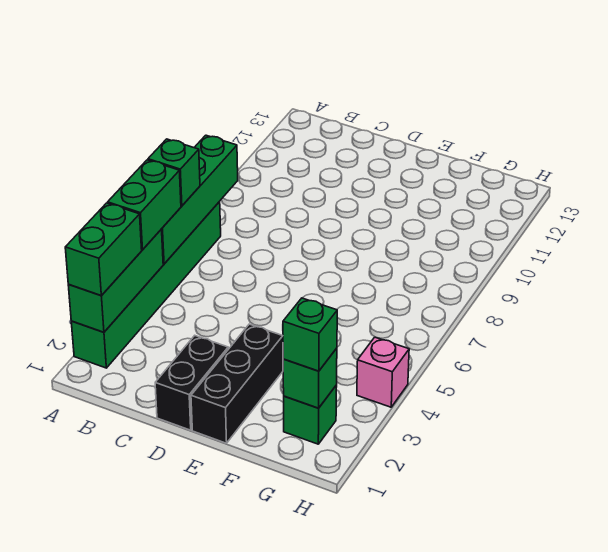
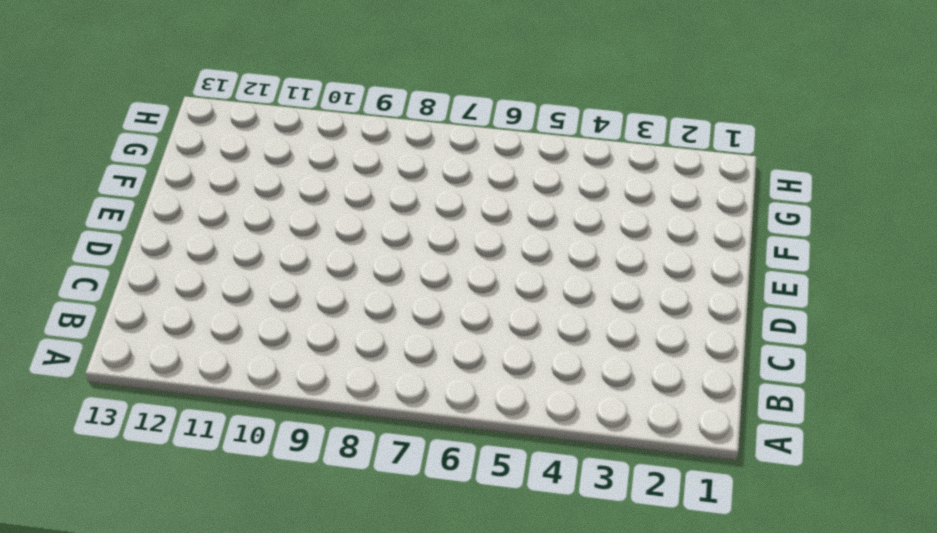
none -> green 1x6 brick [71,202,221,368]
none -> black 1x2 brick [155,336,228,430]
none -> black 1x3 brick [191,324,283,443]

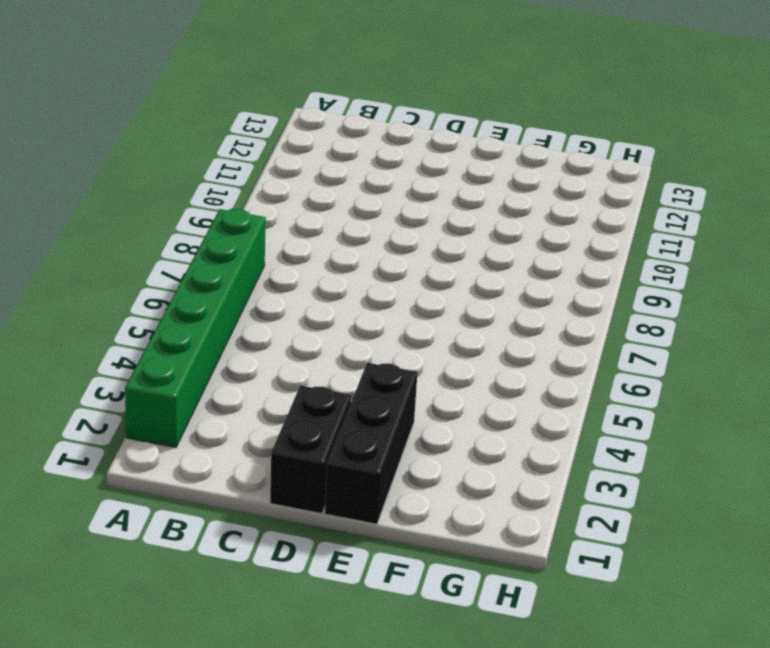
none -> green 1x1 brick [284,385,337,444]
none -> pink 1x1 brick [357,337,409,407]
none -> green 1x3 brick [68,229,163,332]

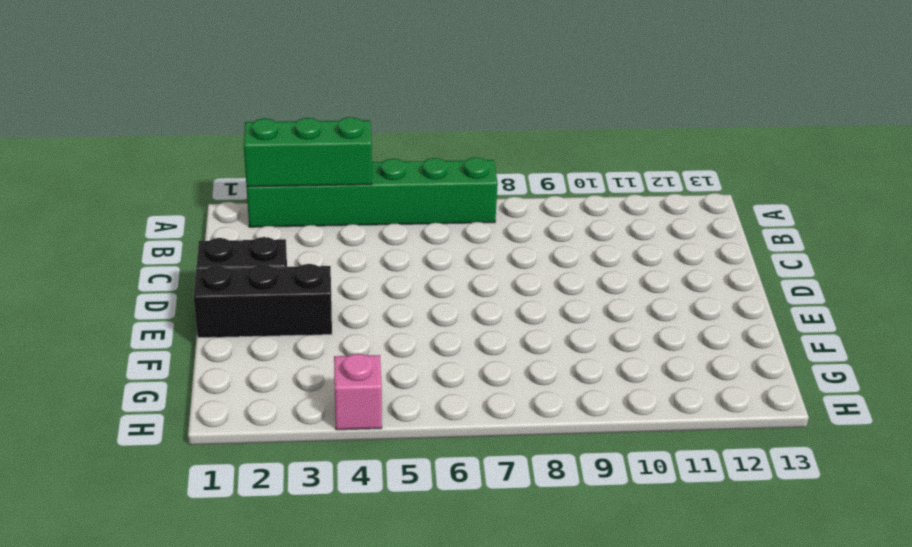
none -> green 1x1 brick [284,385,337,444]
none -> green 1x4 brick [162,135,238,264]
none -> green 1x1 brick [283,348,337,408]

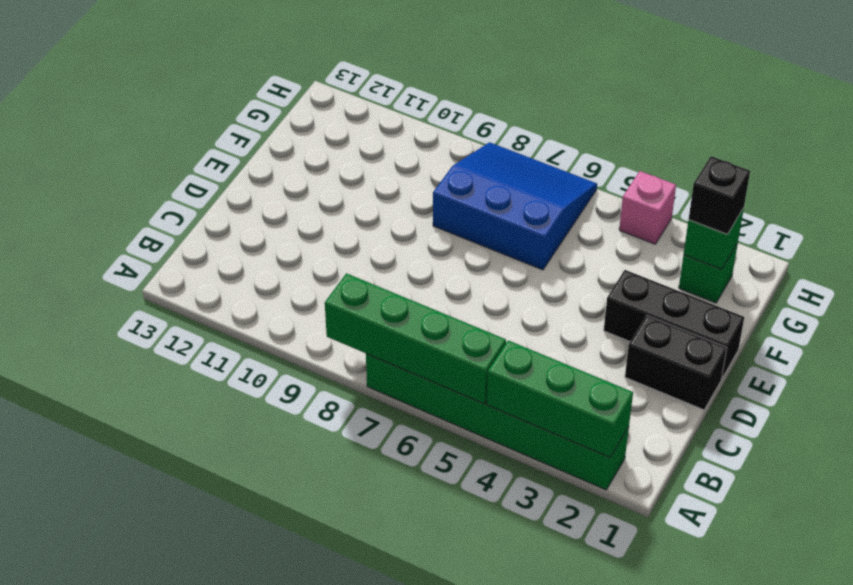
blue 3x3 slope [433,142,597,270] -> none
black 1x1 brick [689,156,750,234] -> green 1x1 brick [283,298,337,371]
none -> green 1x2 brick [65,203,142,296]
none -> green 1x2 brick [108,160,181,250]
none -> green 1x1 brick [148,139,200,206]

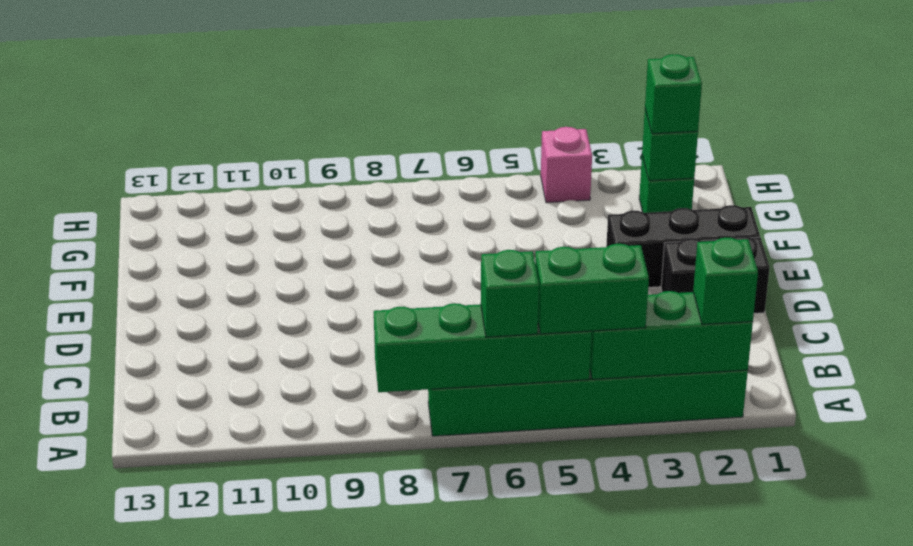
green 1x1 brick [693,238,758,324] -> green 1x2 brick [65,203,142,296]

